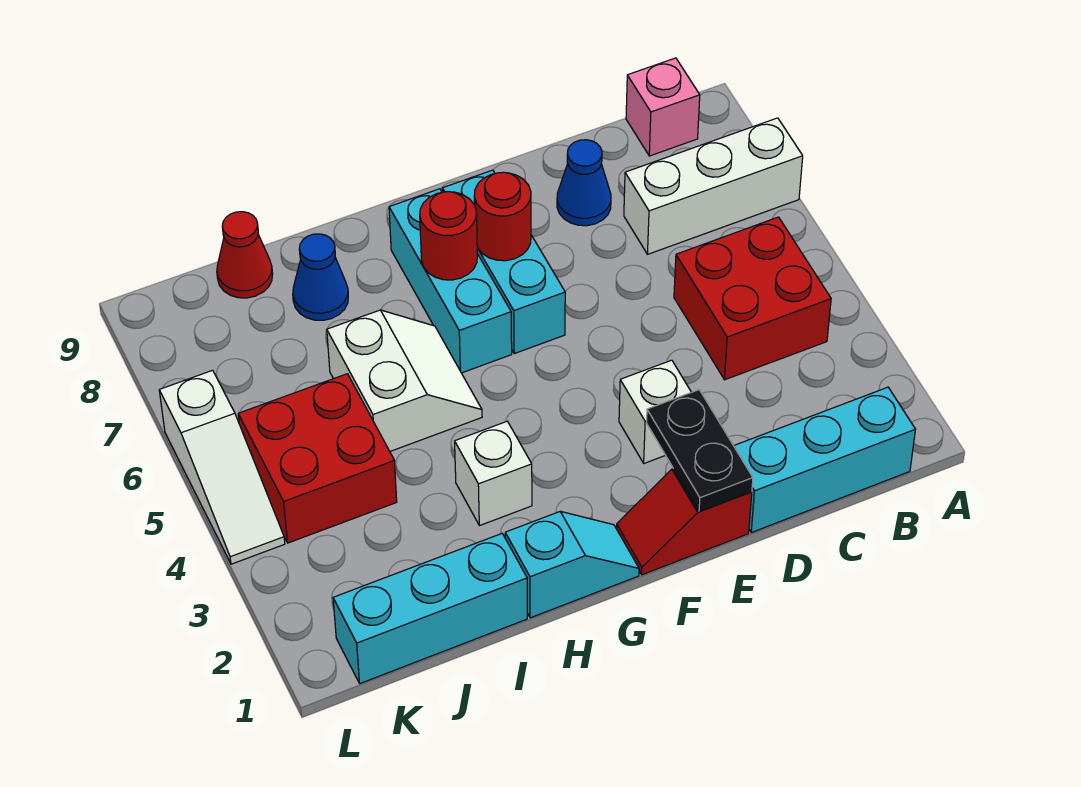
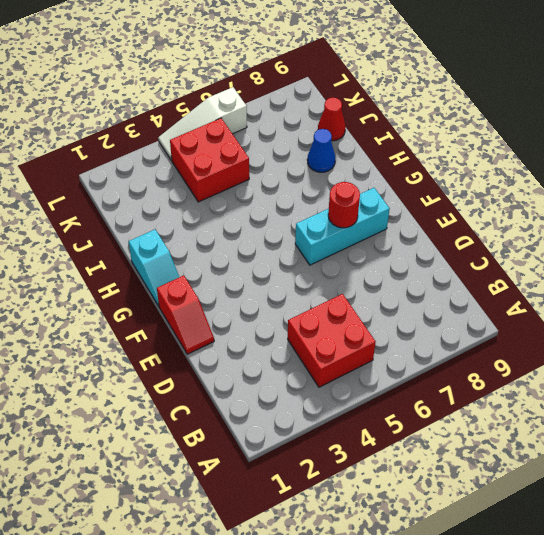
red 1x2 slope [157,275,214,354] -> red 1x2 slope turned to [617,469,752,575]
none -> white 1x3 brick [624,118,803,254]
none -> cyan 1x3 brick [734,387,915,532]
none -> pink 1x1 brick [626,58,700,156]

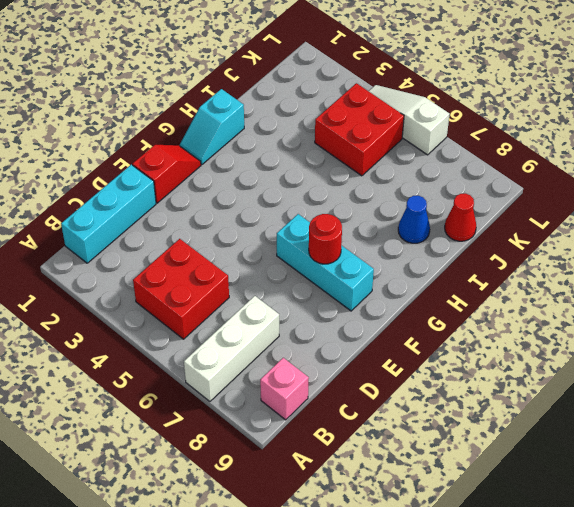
none -> blue 1x1 cone [557,140,611,226]
none -> white 1x1 brick [619,360,691,463]
none -> cyan 1x3 brick [389,189,512,373]

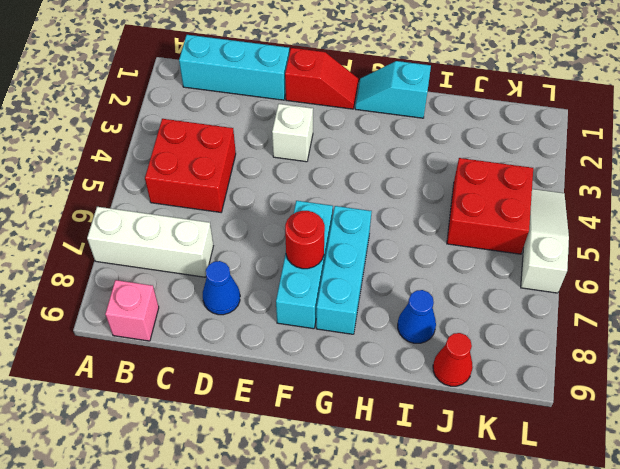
none -> white 1x1 brick [455,421,532,526]
none -> white 2x2 slope [327,310,482,451]
none -> cyan 1x3 brick [333,534,527,683]

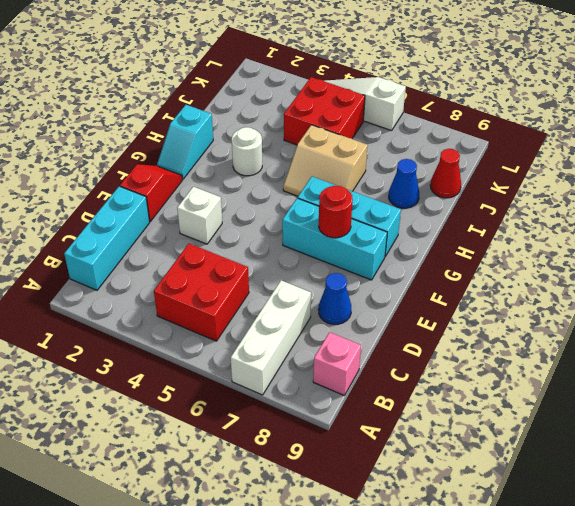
white 1x1 round brick [232,127,262,176] -> white 1x1 brick [455,421,532,526]
tan 2x2 slope [283,125,368,196] -> white 2x2 slope [327,310,482,451]
none -> cyan 1x3 brick [333,534,527,683]
none -> black 1x2 plate [647,390,753,512]
none -> red 1x1 round brick [420,192,477,280]

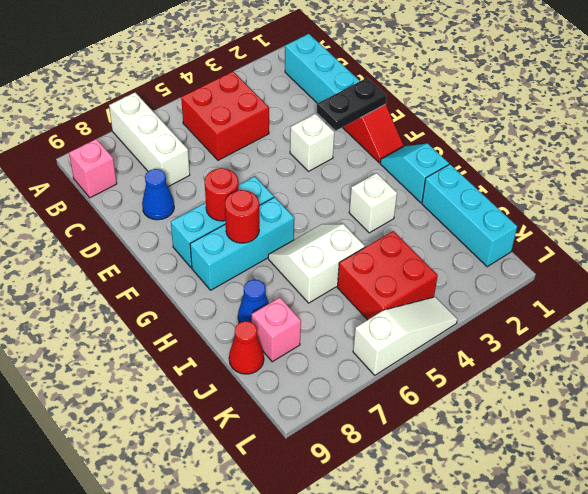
pink 1x1 brick [252,298,301,362] -> none

